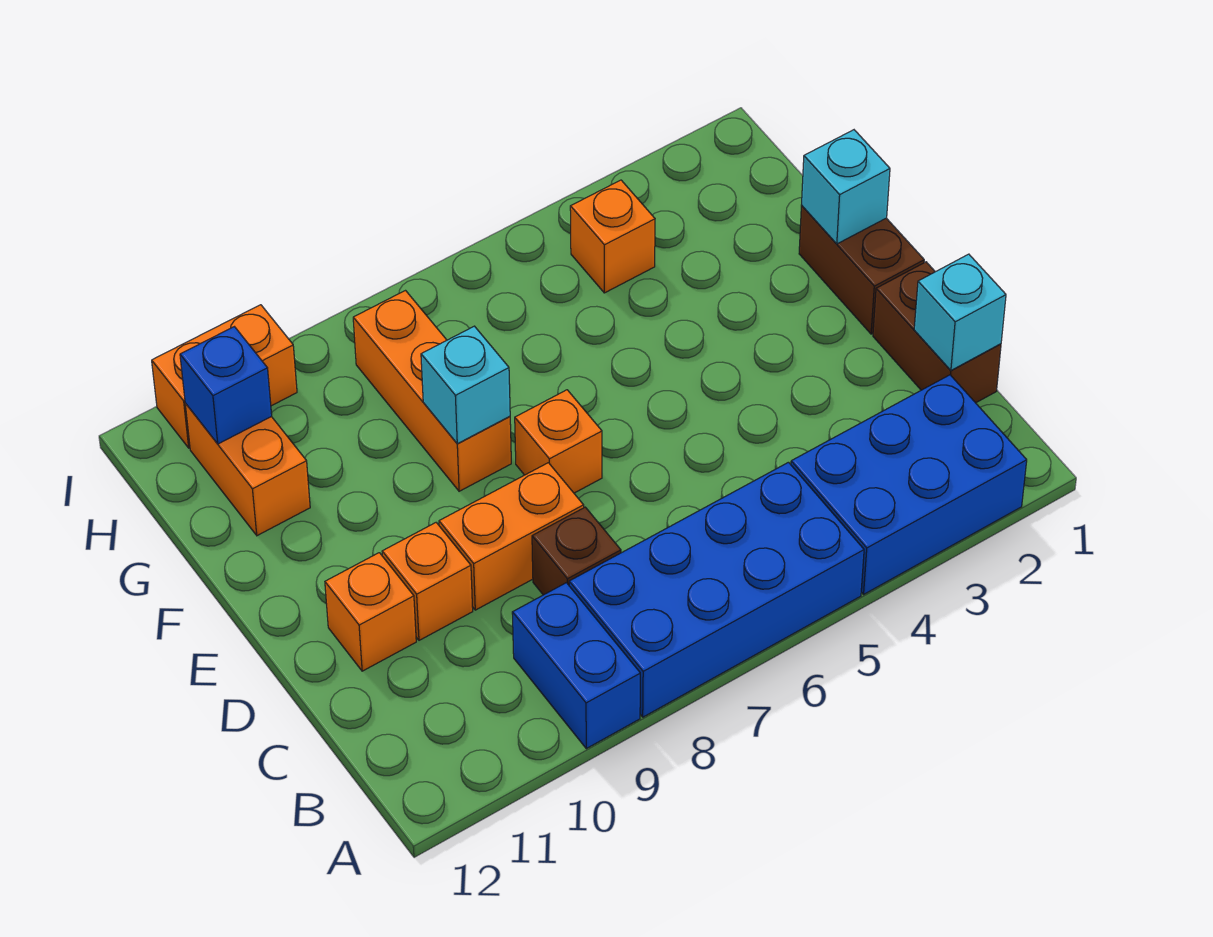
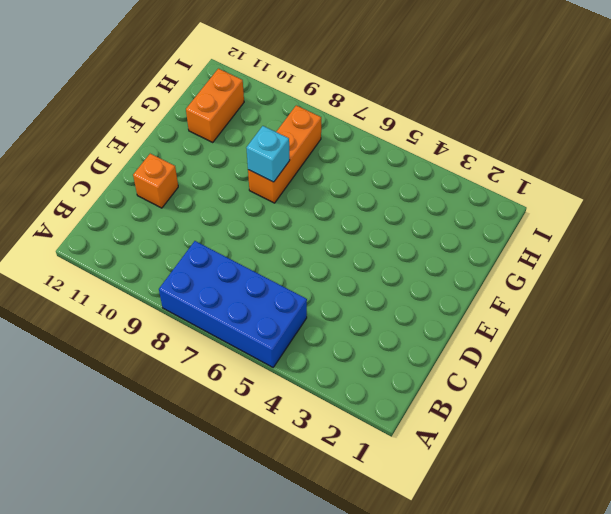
none -> blue 2x3 brick [791,375,1027,594]
none -> blue 1x2 brick [512,583,640,749]
none -> brown 1x2 brick [873,262,1001,403]

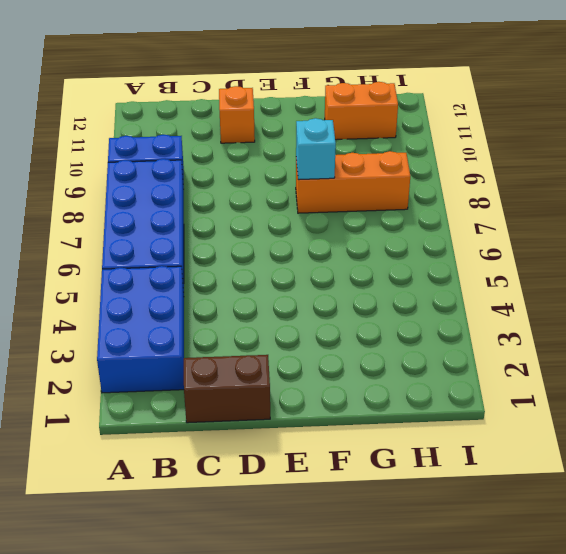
none -> brown 1x1 brick [532,507,621,595]
none -> orange 1x2 brick [439,463,584,610]
none -> orange 1x1 brick [382,523,473,640]

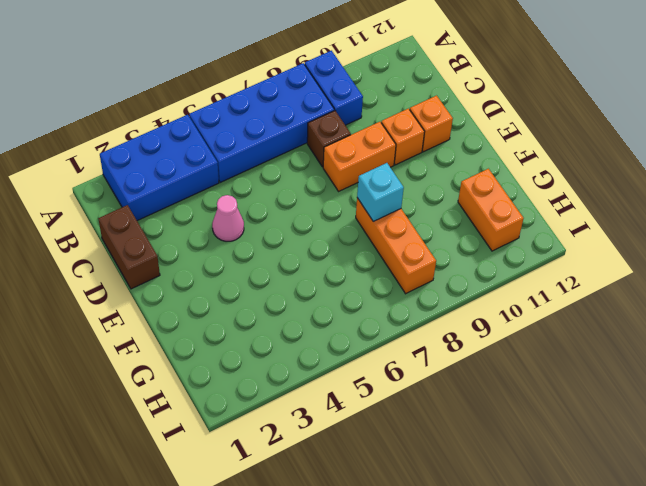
pink 1x1 cone [212,195,244,241] -> none
none -> brown 1x2 brick [799,206,924,334]
none -> orange 1x1 brick [515,390,602,493]
none -> orange 1x1 brick [570,180,655,293]

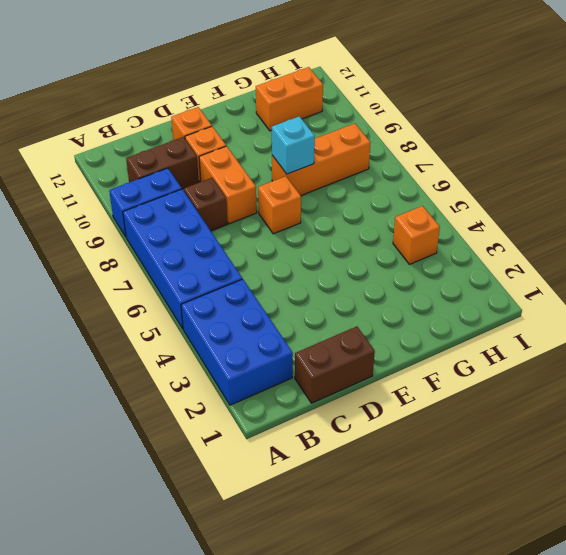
brown 1x2 brick [126,137,199,189] -> brown 1x2 brick moved to [799,206,924,334]
none -> orange 1x2 brick [152,305,297,448]
none -> cyan 1x1 brick [914,254,1006,370]
none -> cyan 1x1 brick [802,130,890,244]

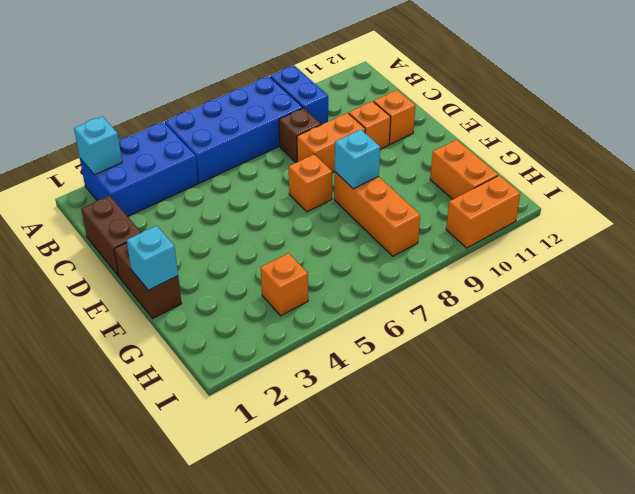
cyan 1x1 brick [74,116,122,175] -> cyan 1x1 brick moved to [914,254,1006,370]
none -> blue 1x1 brick [180,327,272,444]

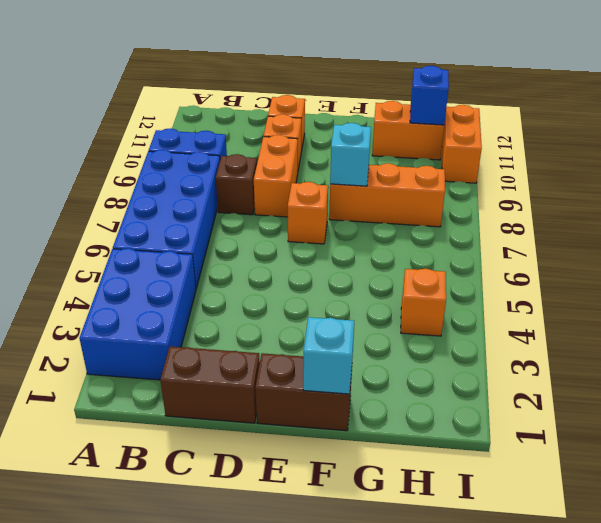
none -> cyan 1x1 brick [914,254,1006,370]

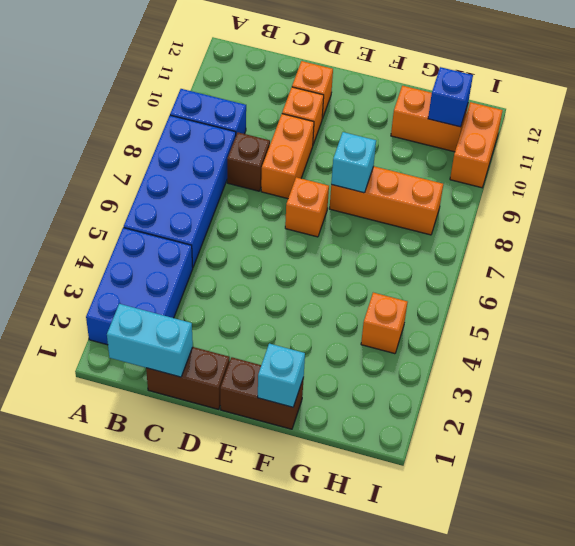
cyan 1x2 brick [107,304,193,377] -> cyan 1x1 brick [914,254,1006,370]

